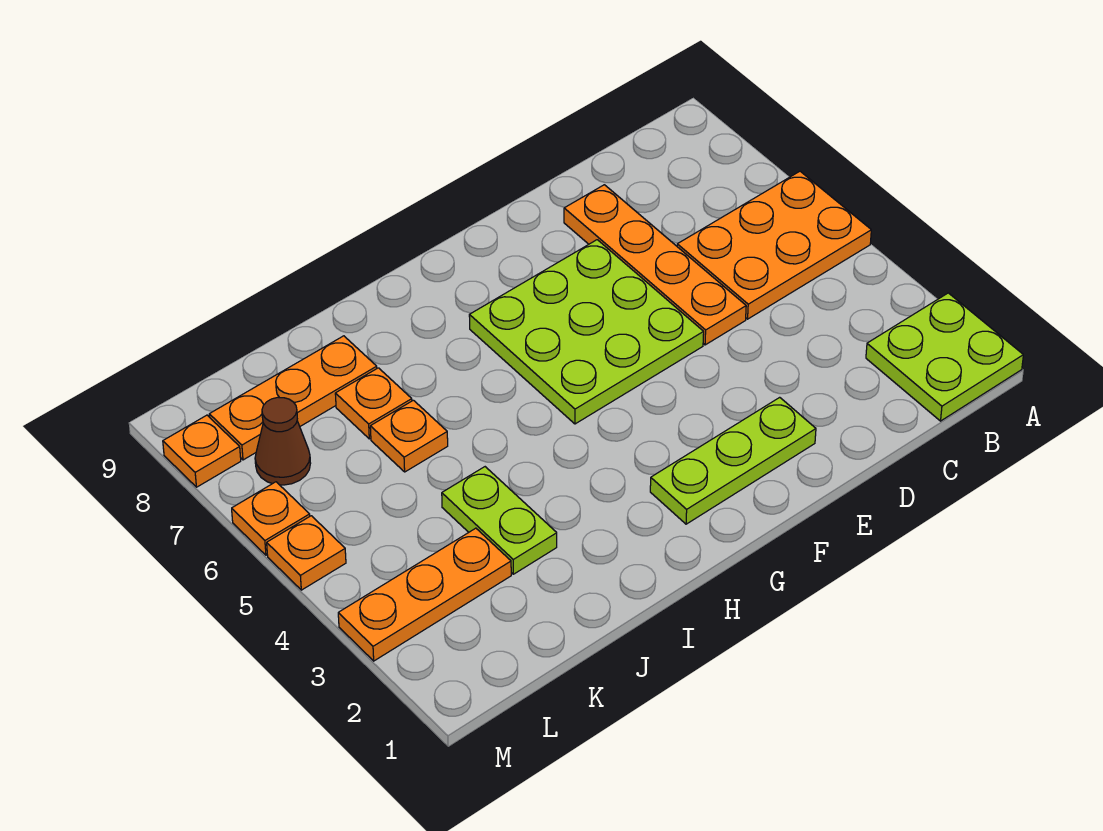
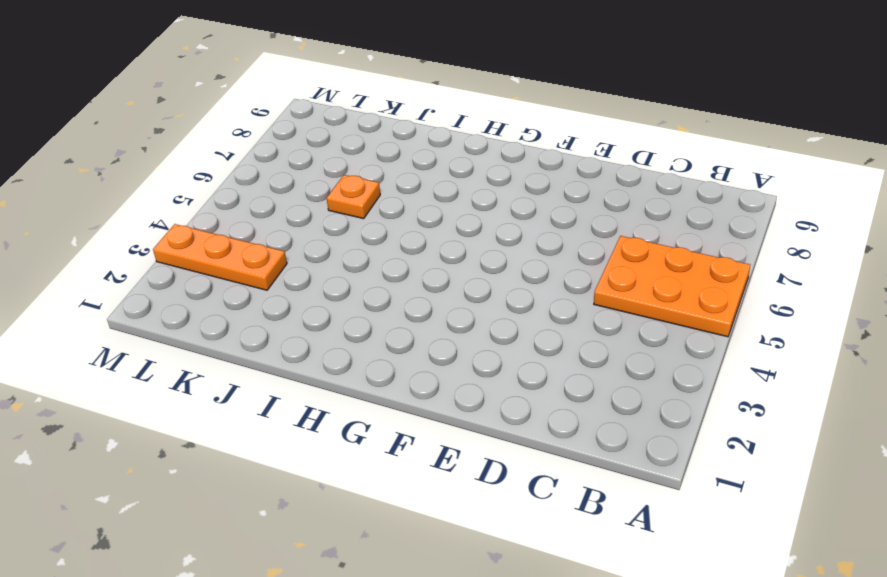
none -> lime 2x2 plate [866,293,1023,421]
none -> orange 1x4 plate [564,185,746,345]
none -> lime 1x3 plate [650,397,816,524]

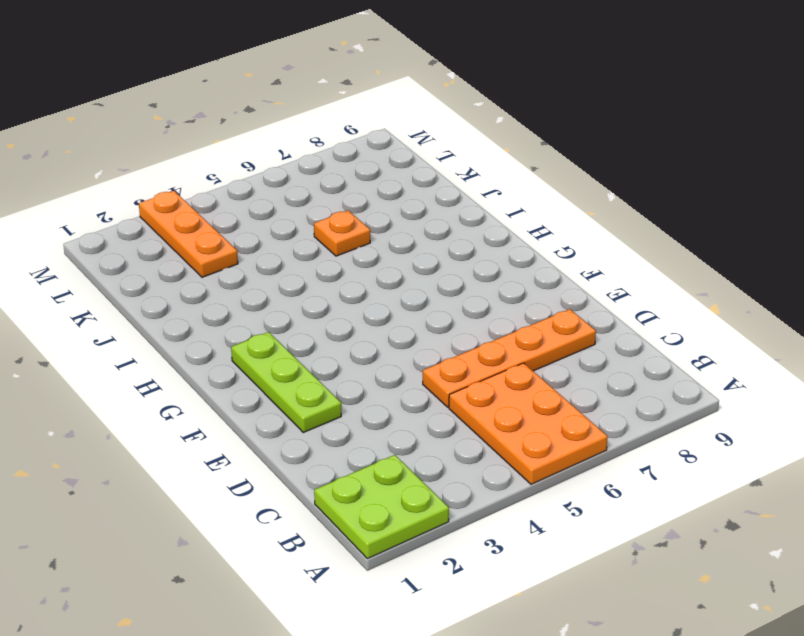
none -> lime 3x3 plate [469,240,704,424]
none -> lime 1x2 plate [442,467,557,574]
none -> orange 1x1 plate [335,368,412,439]

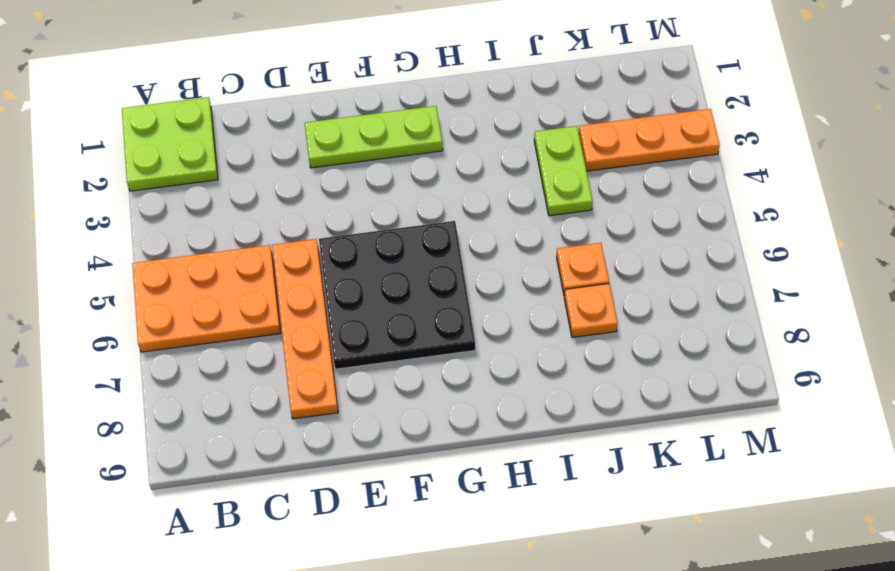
black 3x3 plate [319,221,475,369] -> lime 3x3 plate [469,240,704,424]
none -> orange 1x3 plate [209,336,377,460]
none -> brown 1x1 cone [255,397,311,485]
none -> orange 1x1 plate [267,516,346,590]

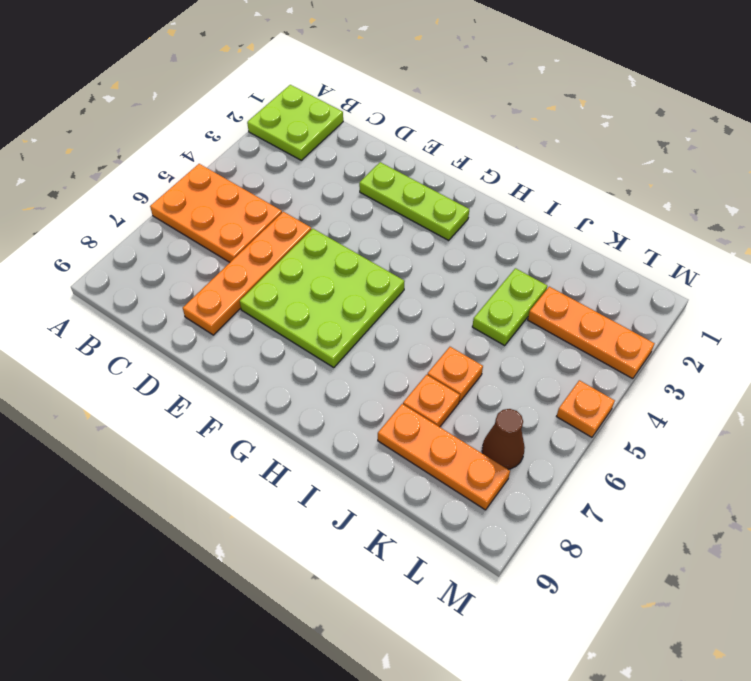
none -> orange 1x1 plate [232,482,310,555]
none -> orange 1x1 plate [163,415,241,487]

